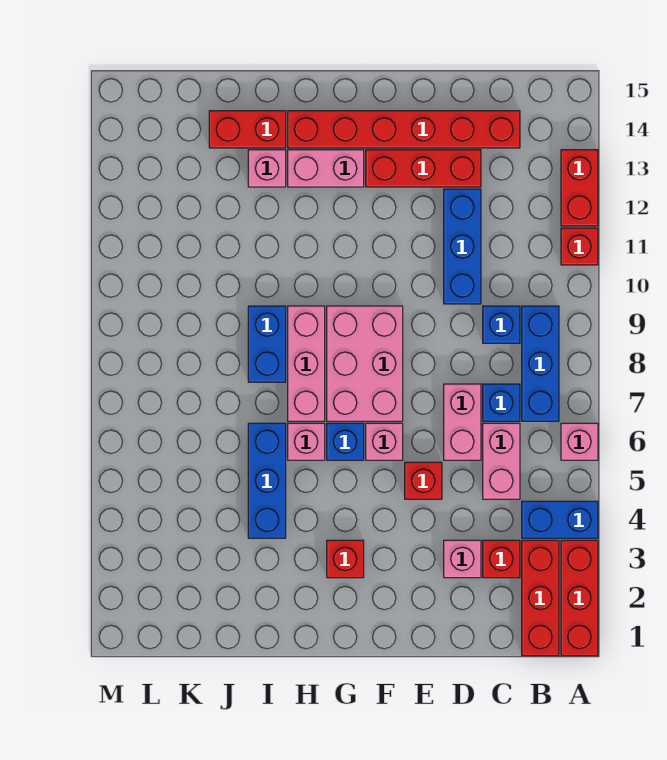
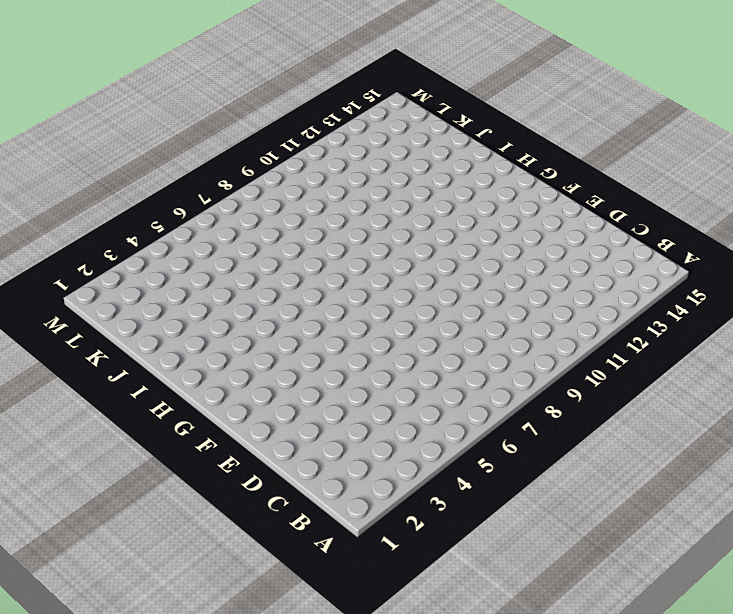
none -> red 1x3 brick [561,540,598,656]
none -> blue 1x2 brick [522,501,598,538]
none -> pink 1x1 brick [561,423,598,460]

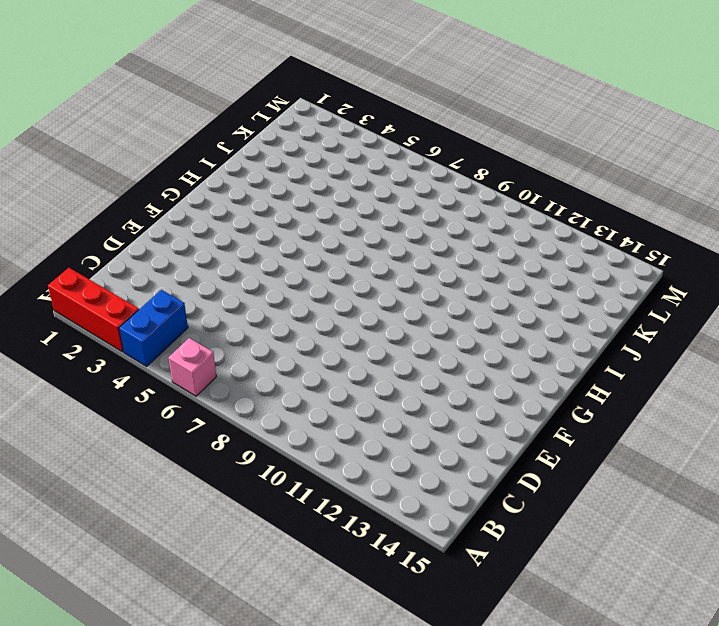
none -> red 1x1 brick [561,228,598,265]
none -> red 1x2 brick [561,150,598,226]
none -> red 1x3 brick [522,540,559,656]

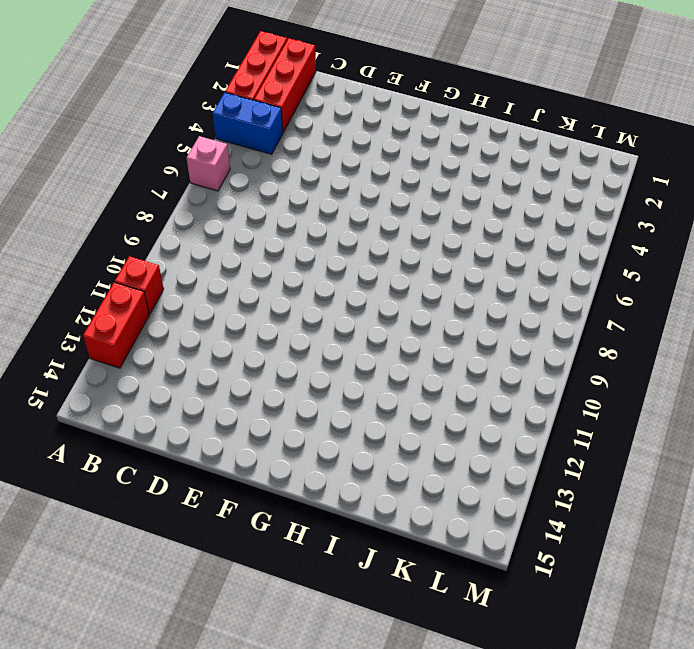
none -> blue 1x3 brick [522,306,559,421]
none -> red 1x1 brick [483,540,520,578]
none -> pink 1x2 brick [483,423,520,499]

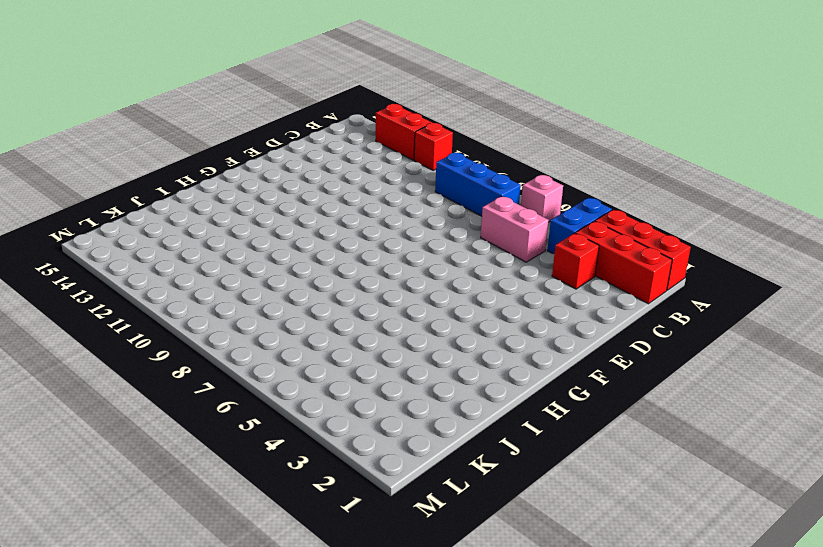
none -> blue 1x1 brick [483,384,520,421]
none -> blue 1x1 brick [483,306,520,343]
none -> red 1x6 brick [288,111,520,148]

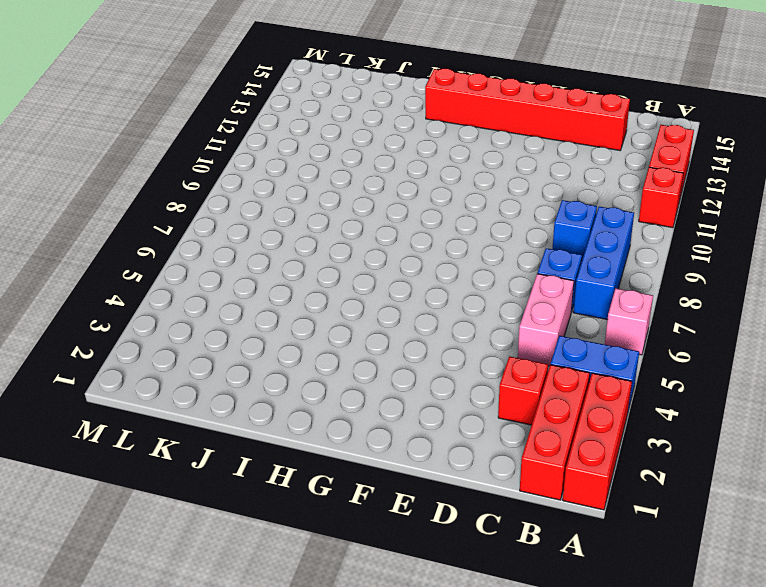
none -> pink 1x1 brick [444,540,481,578]
none -> pink 1x2 brick [444,384,481,460]
none -> blue 1x3 brick [444,189,481,304]

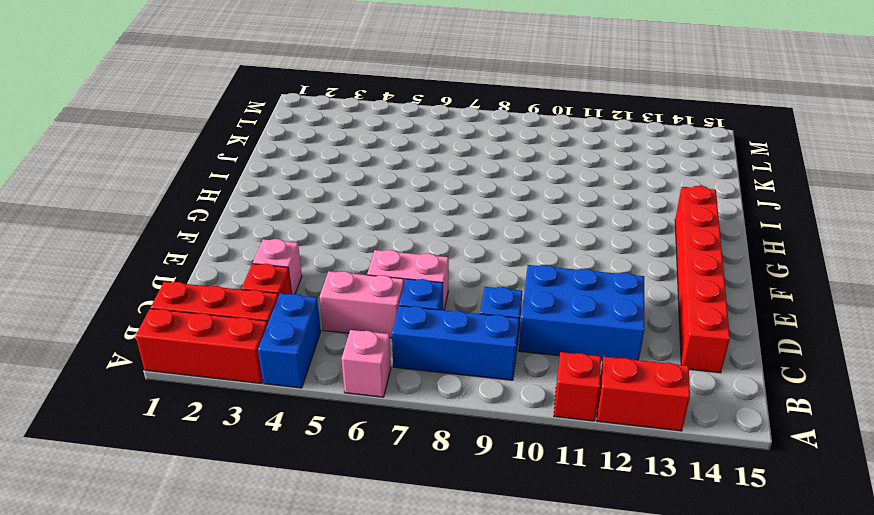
blue 2x3 brick [519,265,645,360] -> blue 1x3 brick [444,189,481,304]
none -> red 1x3 brick [366,150,481,187]
none -> red 1x1 brick [405,462,442,499]
none -> pink 1x1 brick [366,423,403,460]

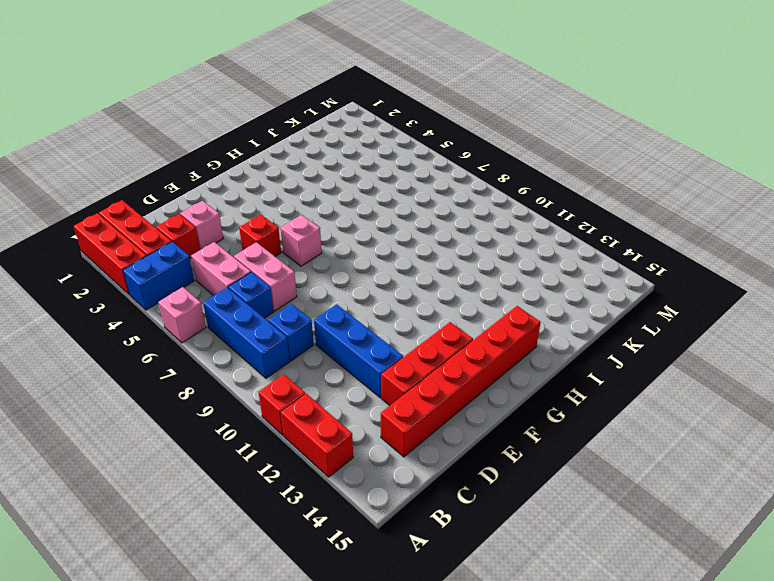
none -> pink 2x3 brick [327,306,403,421]
none -> red 1x1 brick [327,540,364,578]
none -> blue 1x1 brick [327,423,364,460]

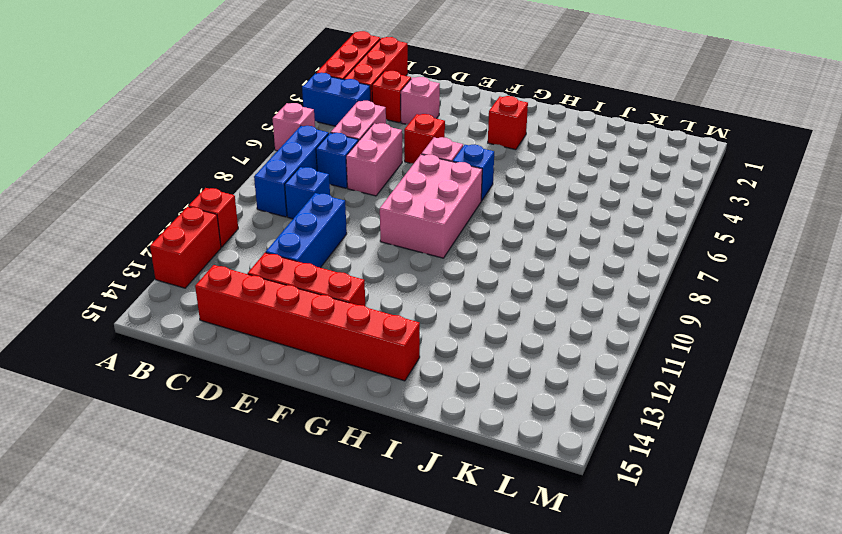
none -> pink 1x2 brick [288,150,364,187]
none -> pink 1x1 brick [288,423,325,460]
none -> pink 1x3 brick [288,306,325,421]

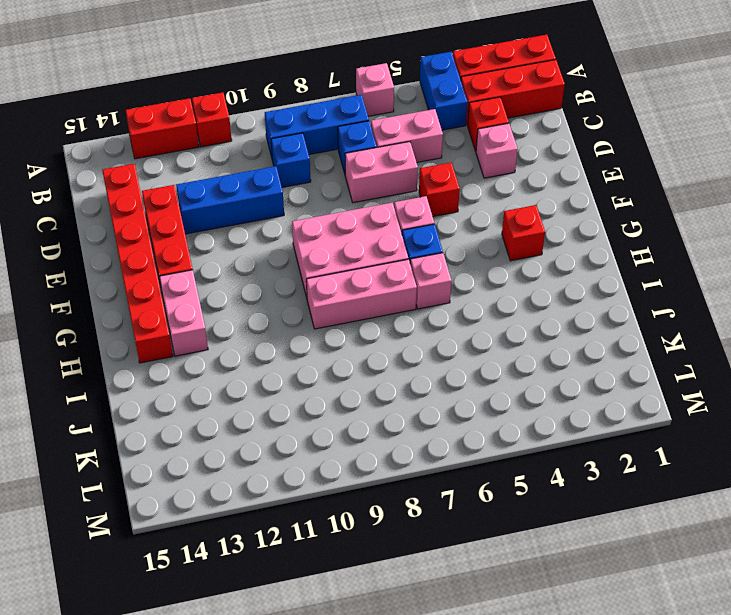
none -> blue 1x3 brick [248,423,286,538]
none -> blue 1x2 brick [248,306,286,382]
none -> pink 1x1 brick [248,150,286,187]

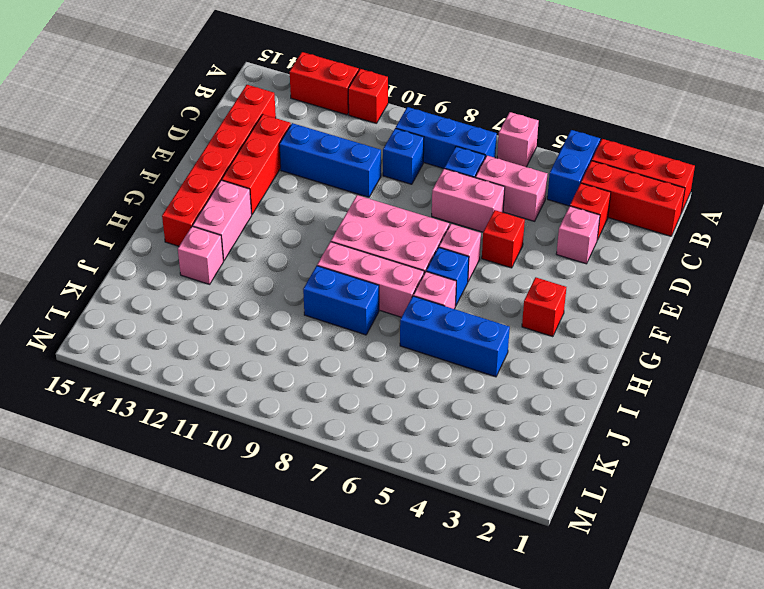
none -> red 1x2 brick [209,111,286,148]

